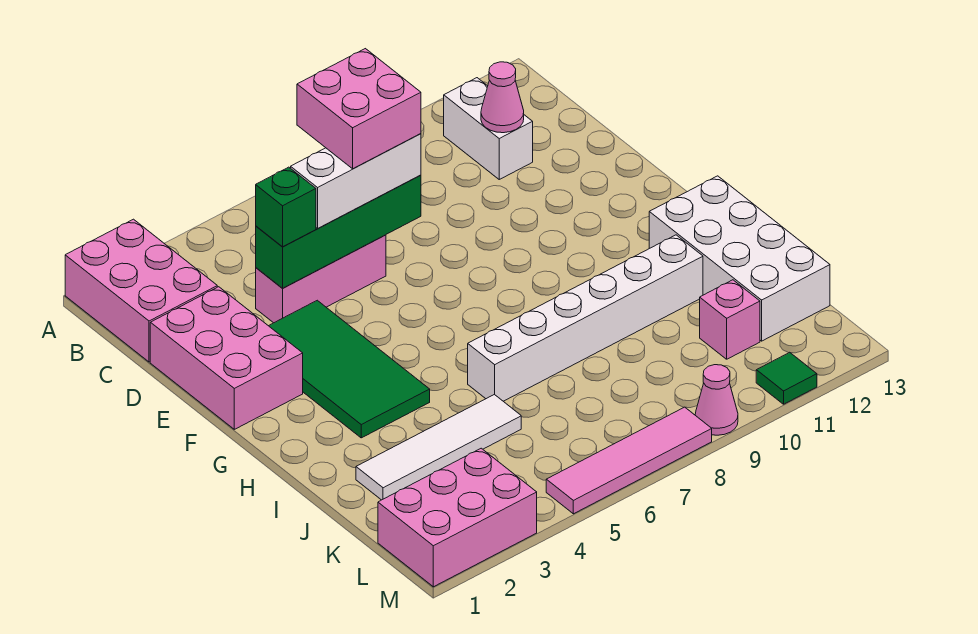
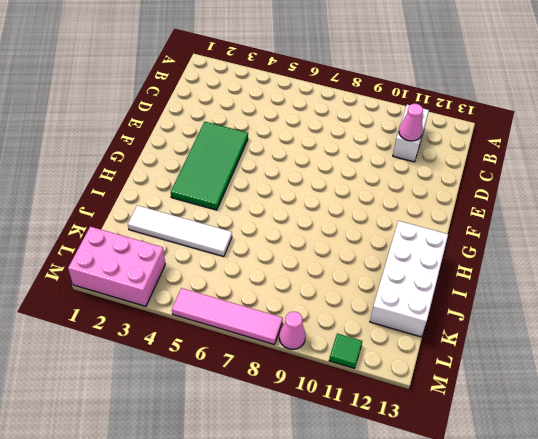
none -> pink 2x3 brick [65,219,217,362]
none -> pink 2x3 brick [150,287,303,429]
none -> pink 1x3 brick [256,235,386,323]

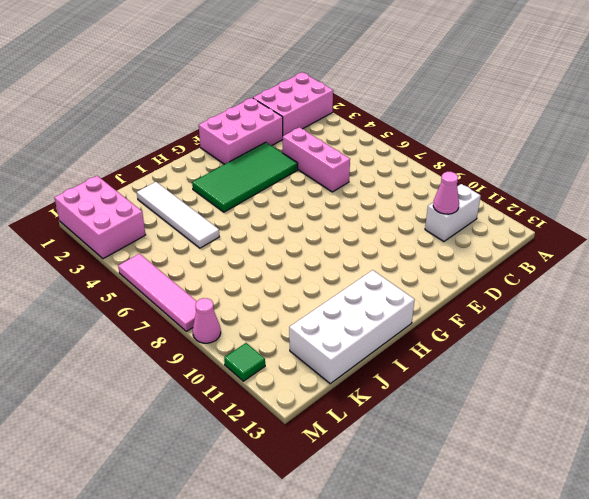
none -> white 1x6 brick [468,235,703,401]
none -> pink 1x1 brick [700,280,760,359]
none -> green 1x4 brick [256,175,421,288]

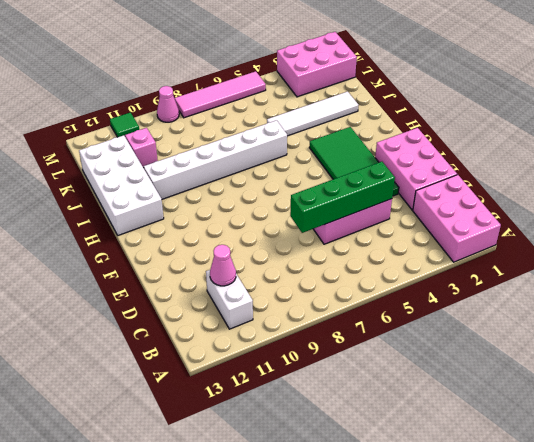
none -> green 1x1 brick [256,167,316,247]
none -> white 1x3 brick [291,134,421,228]
none -> pink 2x2 brick [297,49,421,169]

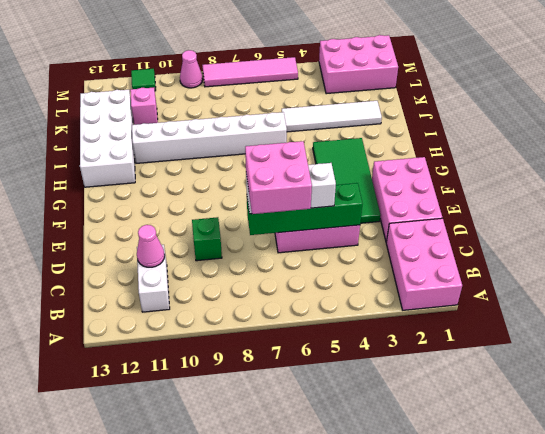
green 1x1 brick [192,217,222,261] -> green 1x1 brick moved to [256,167,316,247]

